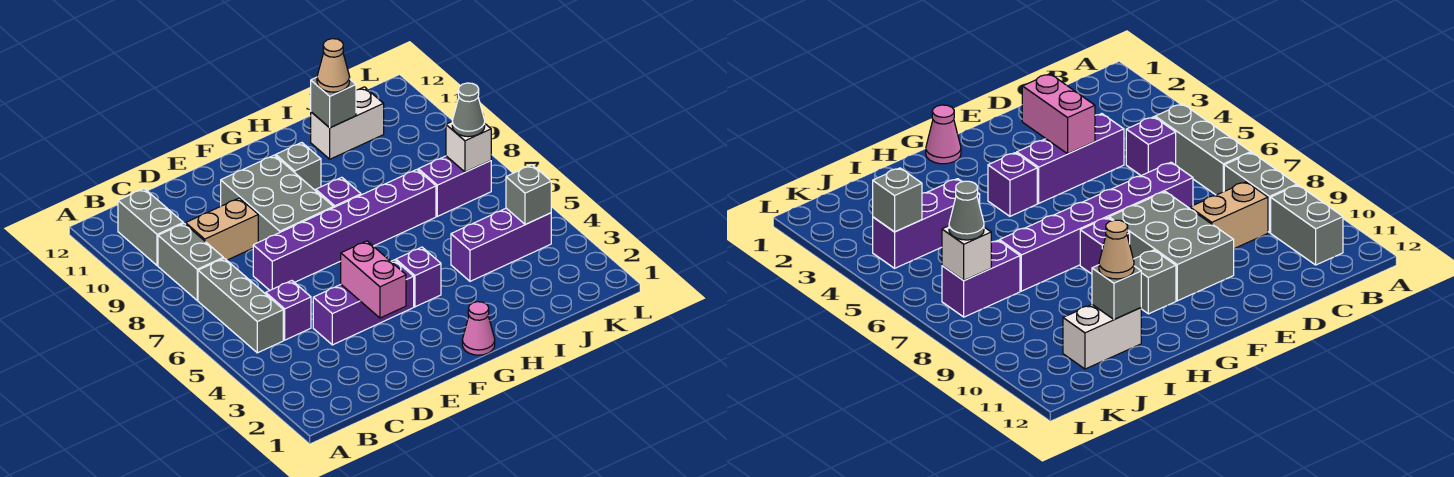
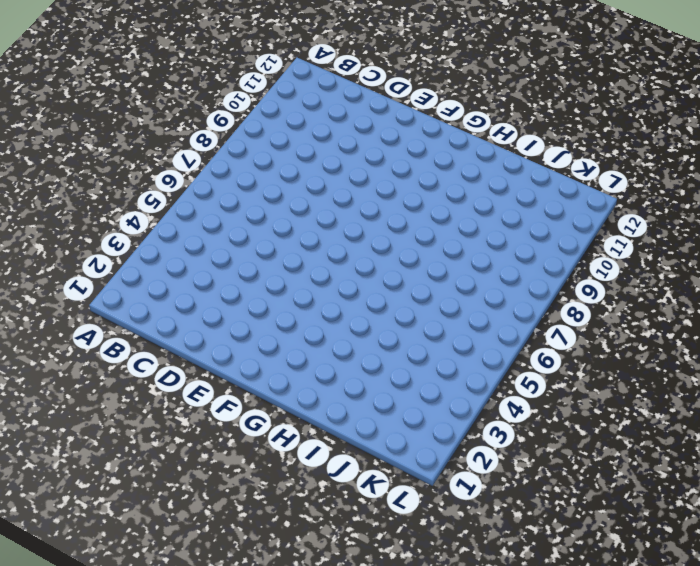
none -> grey 1x3 brick [198,258,283,353]
none -> grey 1x2 brick [158,223,223,300]
none -> grey 1x2 brick [118,189,183,266]

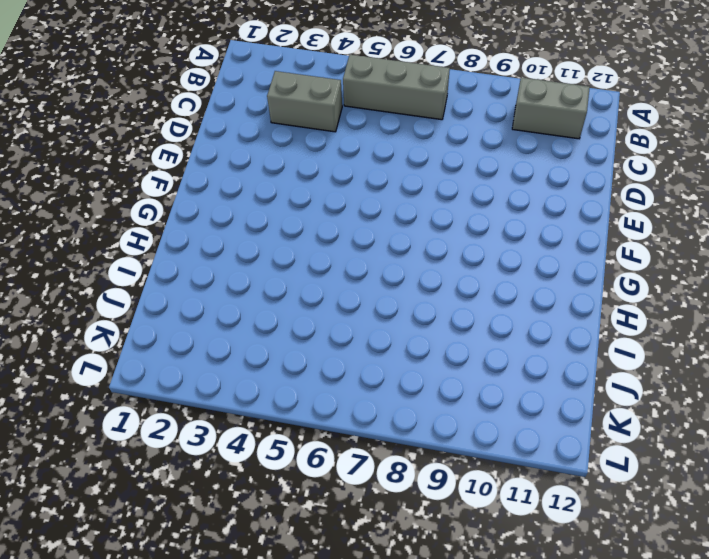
grey 1x2 brick [267,71,342,132] -> grey 1x2 brick moved to [158,223,223,300]
none -> purple 1x1 brick [266,281,311,340]
none -> tan 1x2 brick [186,198,258,260]
none -> purple 1x3 brick [313,260,414,345]

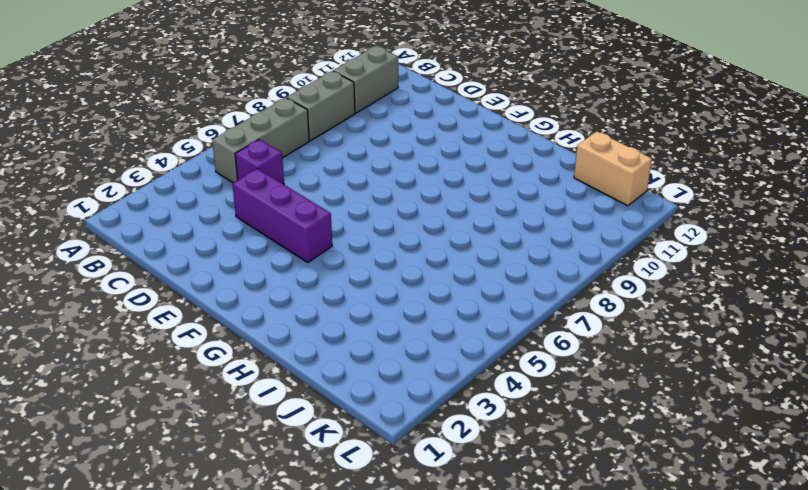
tan 1x2 brick [574,132,652,206] -> tan 1x2 brick moved to [186,198,258,260]
none -> purple 1x6 brick [253,170,436,290]
none -> grey 2x3 brick [221,155,334,242]
none -> pink 1x1 cone [462,302,495,355]

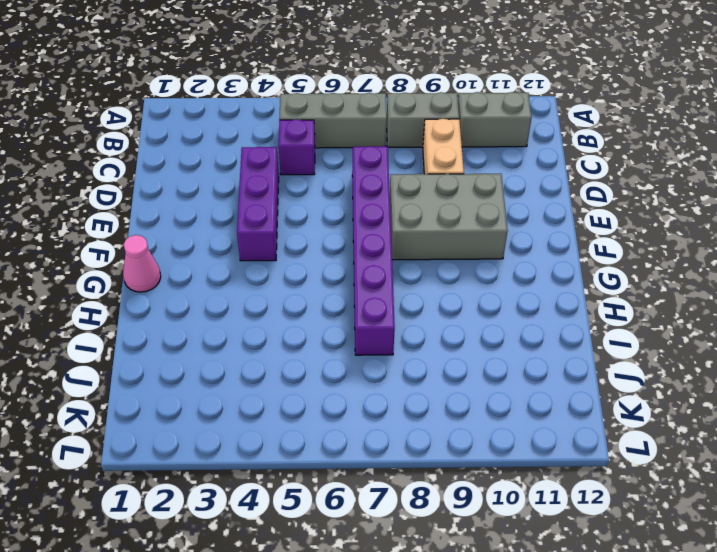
none -> purple 1x1 brick [396,247,441,307]
none -> purple 1x1 brick [316,177,361,207]
none -> grey 1x1 brick [276,143,321,191]

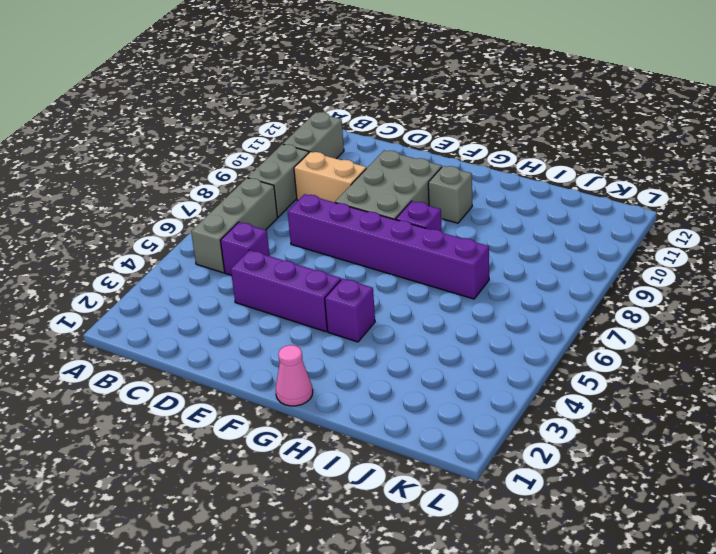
none -> purple 1x3 brick [451,208,551,281]
none -> white 1x2 brick [311,87,384,159]
none -> purple 1x2 brick [418,156,491,216]

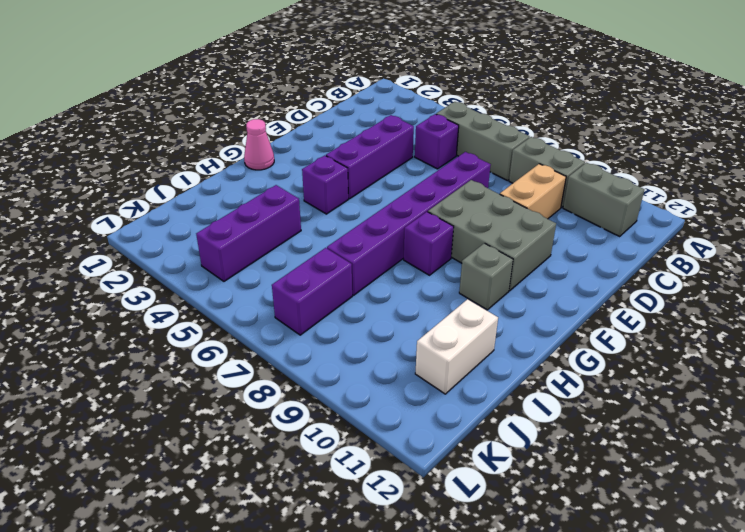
none -> pink 1x2 brick [341,241,406,318]
none -> grey 1x1 brick [311,77,356,128]
none -> grey 1x1 brick [506,165,551,225]

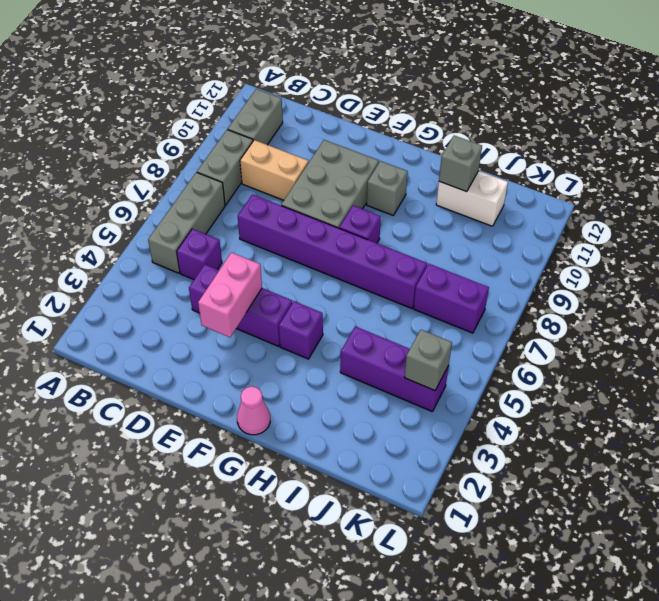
none -> white 1x1 brick [446,122,491,172]
none -> tan 1x1 cone [317,39,350,92]
none -> grey 1x1 cone [452,83,485,137]

